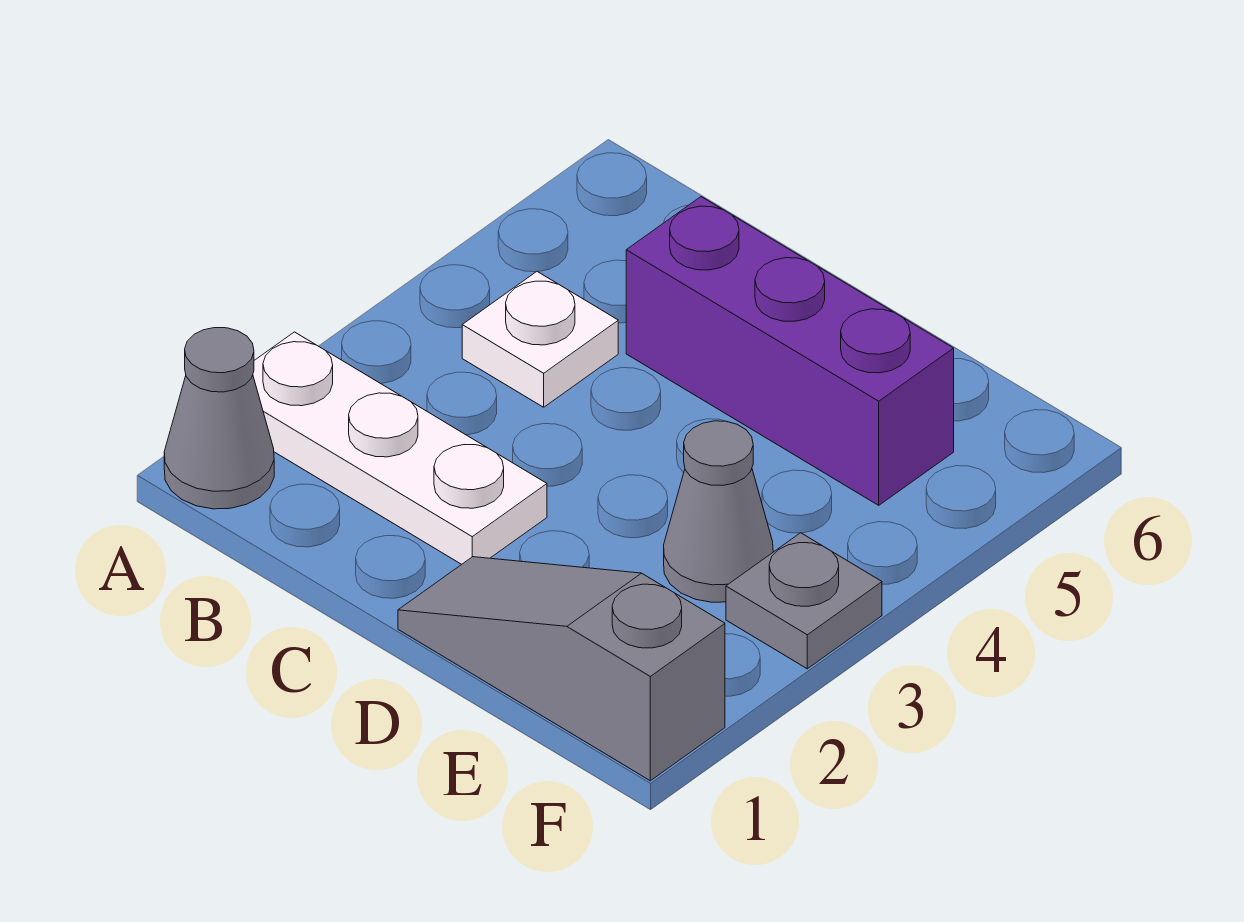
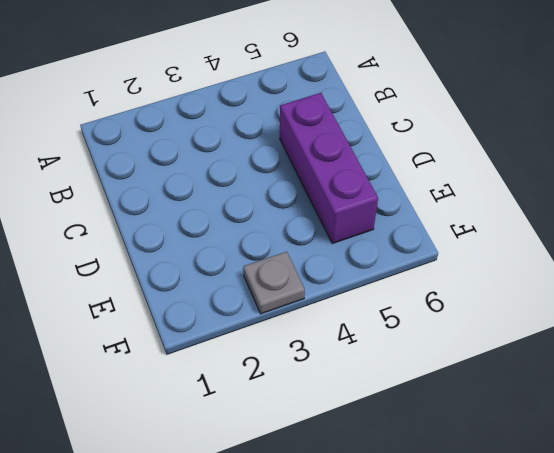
none -> grey 1x1 cone [164,328,274,509]
none -> white 1x3 plate [253,332,547,564]

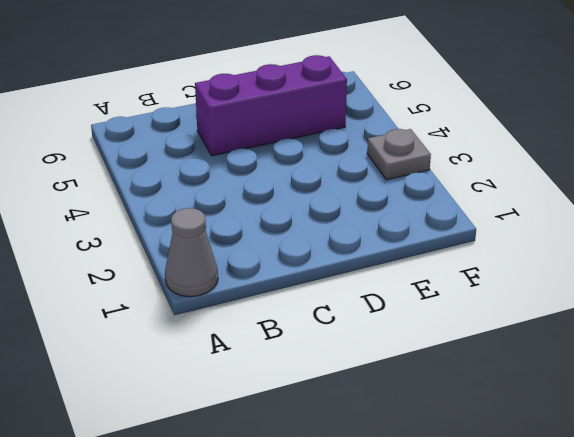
none -> white 1x3 plate [253,332,547,564]
none -> white 1x1 plate [462,272,618,407]

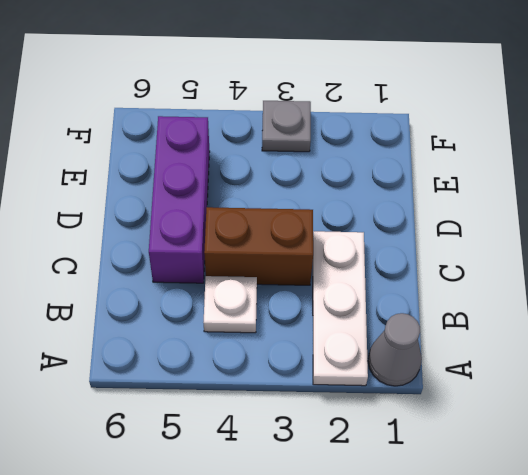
brown 1x2 brick [204,207,313,285] -> none
none -> grey 1x3 slope [398,557,725,781]
none -> grey 1x1 cone [664,421,773,602]

